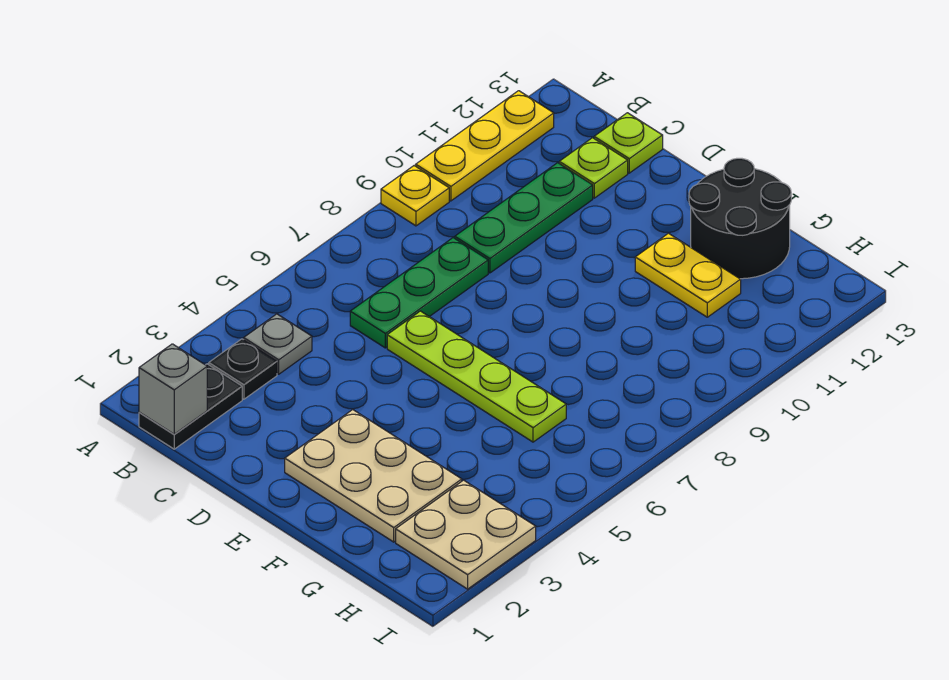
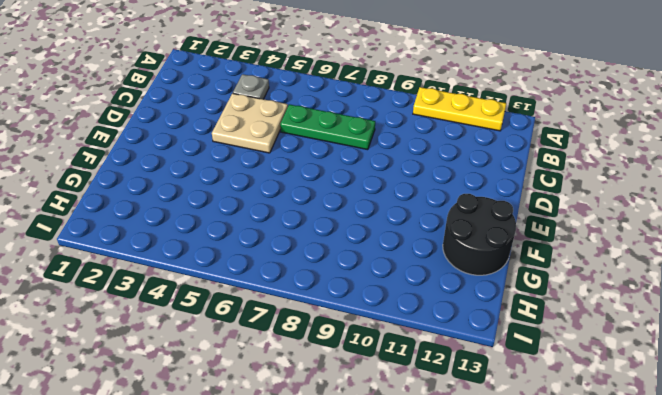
tan 2x2 plate [212,93,288,153] -> tan 2x2 plate moved to [396,480,536,589]
none -> yellow 1x1 plate [381,166,449,226]
none -> black 1x2 plate [139,364,242,449]
none -> black 1x1 plate [209,339,277,399]

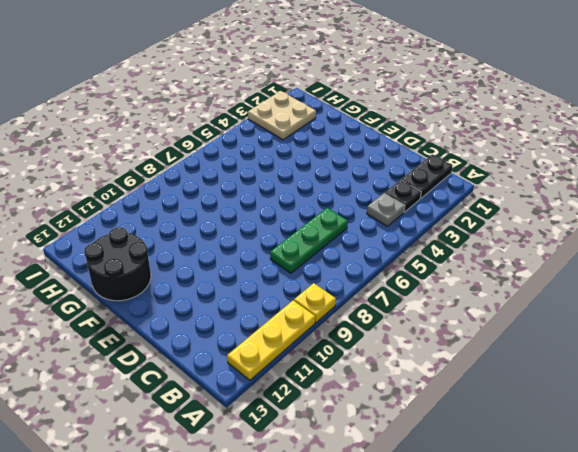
none -> green 1x3 plate [455,163,593,273]
none -> lime 1x1 plate [559,138,628,198]
none -> lime 1x1 plate [594,113,663,173]

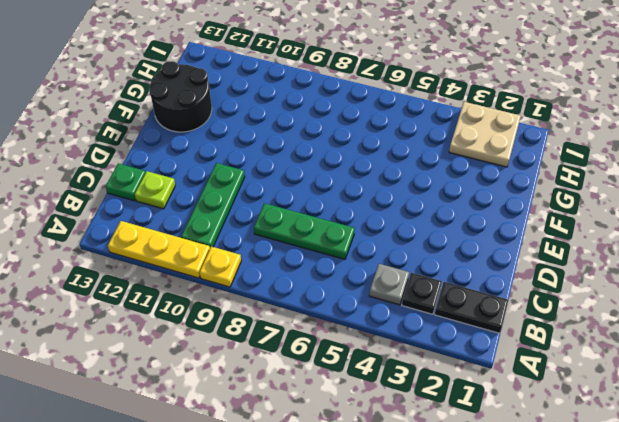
green 1x3 plate [181,163,245,248] -> green 1x3 plate turned to [455,163,593,273]
green 1x1 plate [106,163,146,201] -> lime 1x1 plate [594,113,663,173]
none -> lime 1x4 plate [387,311,566,442]
none -> tan 2x3 plate [285,410,462,542]
none -> yellow 1x2 plate [635,233,741,317]

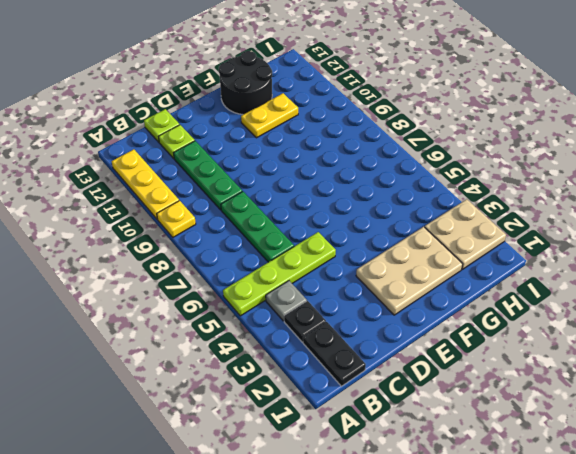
lime 1x4 plate [223,232,336,316] -> lime 1x4 plate moved to [387,311,566,442]
none -> grey 1x1 brick [139,344,207,434]

